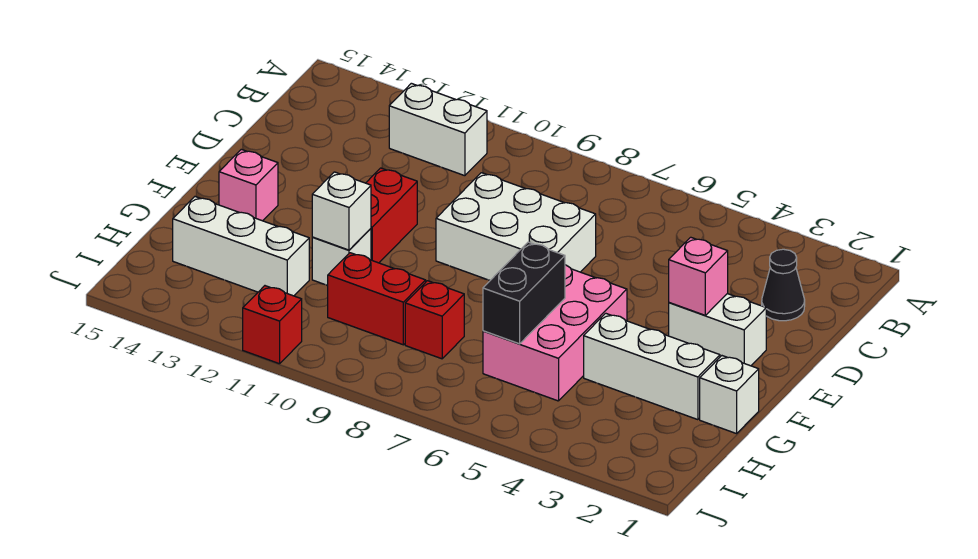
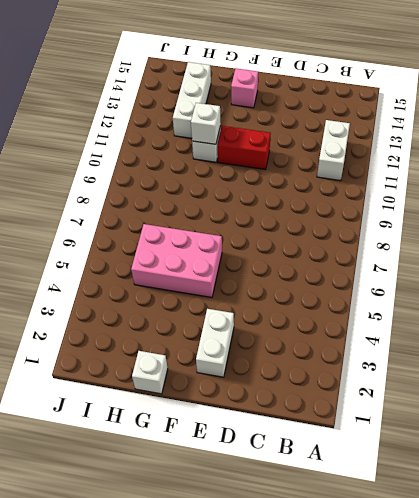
none -> black 1x1 cone [762,249,805,321]
none -> white 2x3 brick [436,173,596,281]
none -> white 1x3 brick [584,313,720,420]

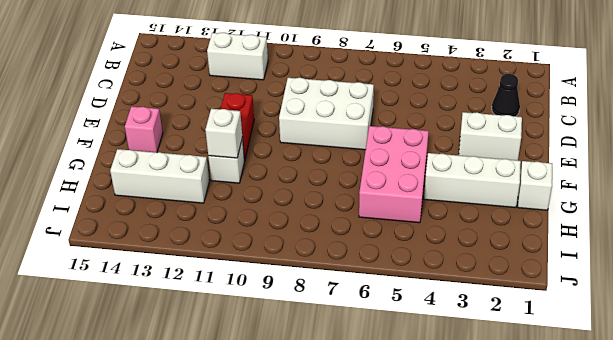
none -> red 1x1 brick [405,281,464,359]
none -> red 1x2 brick [328,253,426,345]
none -> red 1x1 brick [243,286,302,364]

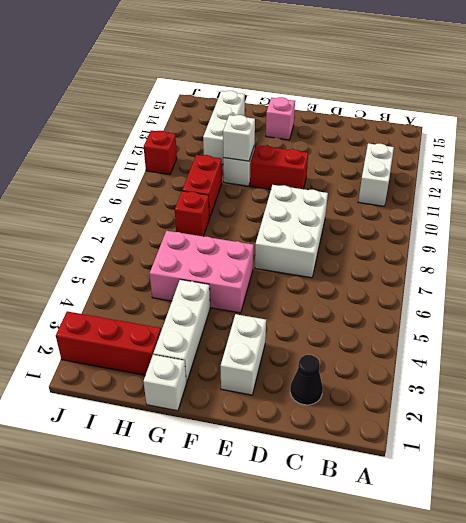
red 1x3 brick [56,311,161,375] -> none
none -> pink 1x1 brick [669,237,728,315]
none -> black 1x2 brick [483,242,565,344]

